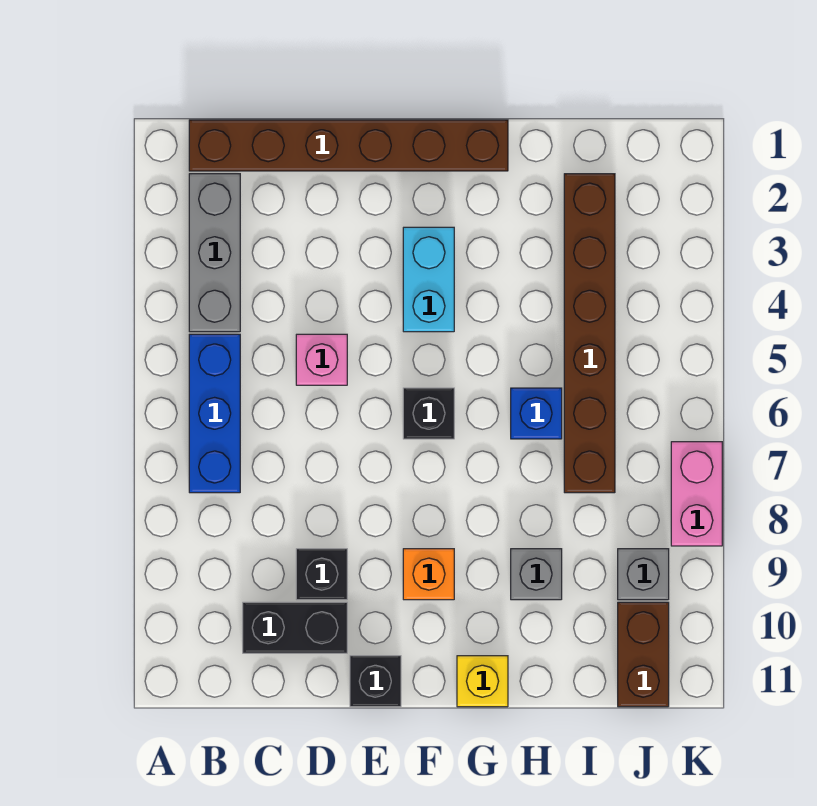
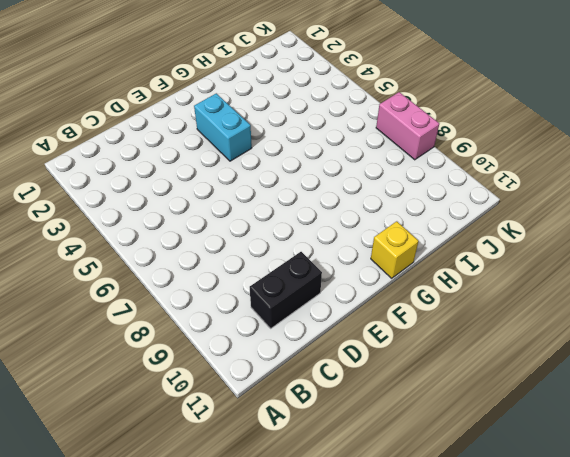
none -> brown 1x6 brick [189,120,508,171]
none -> grey 1x3 brick [189,174,240,332]
none -> blue 1x3 brick [189,334,240,493]

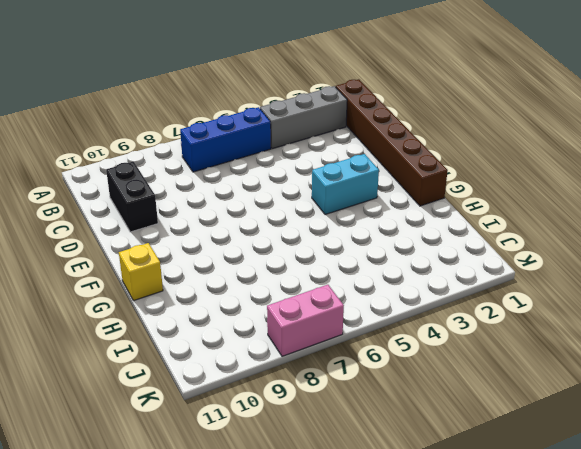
none -> pink 1x1 brick [296,334,347,385]
none -> black 1x1 brick [296,549,347,600]
none -> black 1x1 brick [350,656,401,707]

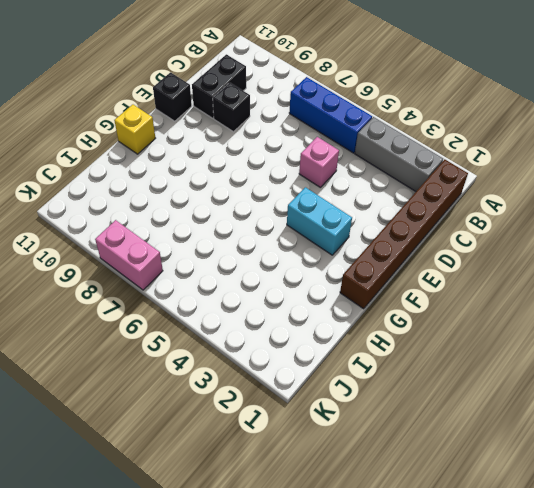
none -> black 1x1 brick [403,388,454,439]
none -> orange 1x1 brick [403,549,454,600]
none -> blue 1x1 brick [511,388,562,439]

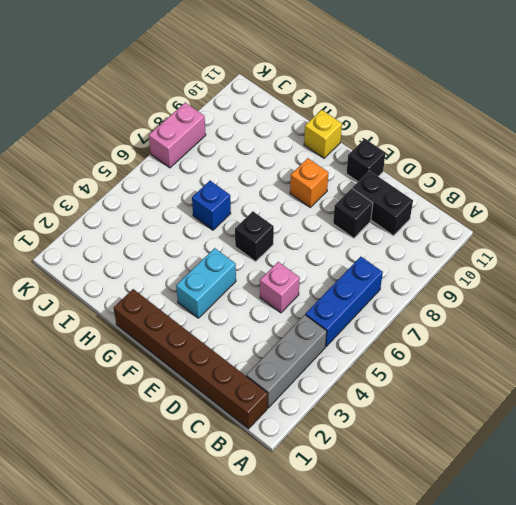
none -> grey 1x1 brick [511,549,562,600]
none -> brown 1x6 brick [564,174,615,493]
none -> grey 1x1 brick [618,549,669,600]

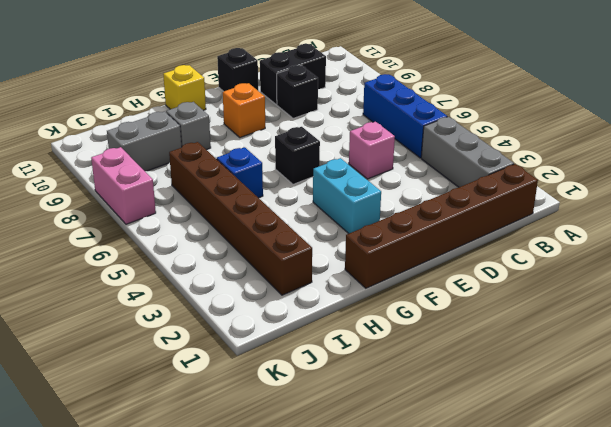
grey 1x2 brick [107,111,182,171] -> grey 1x1 brick [618,549,669,600]
none -> brown 1x2 brick [618,602,669,707]

